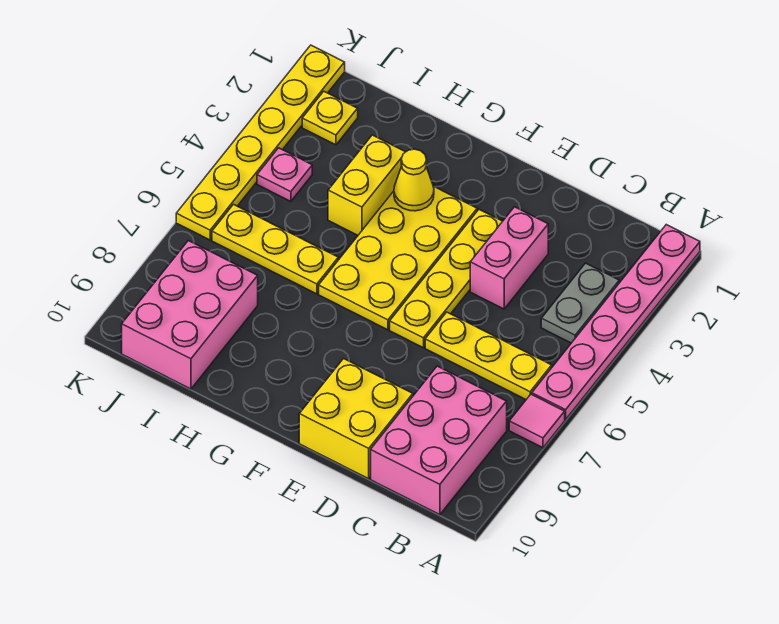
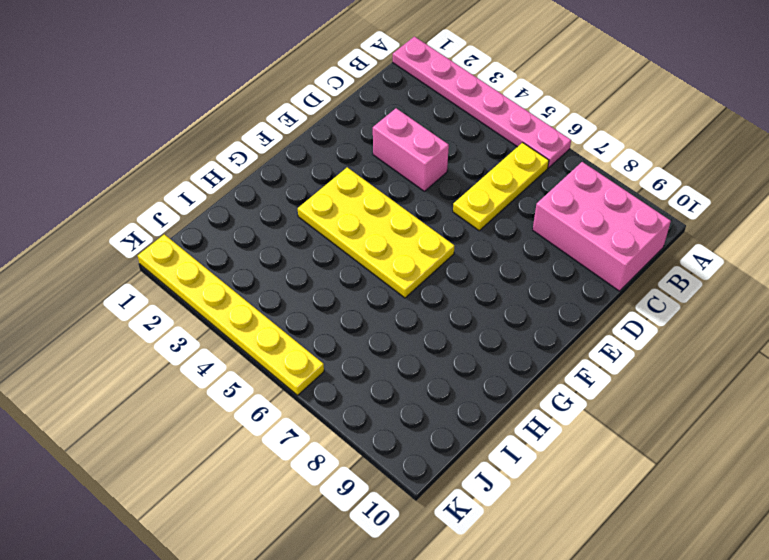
none -> pink 1x1 tile [509,394,565,448]
none -> grey 1x2 plate [541,263,619,343]
none -> yellow 2x2 brick [299,359,413,479]

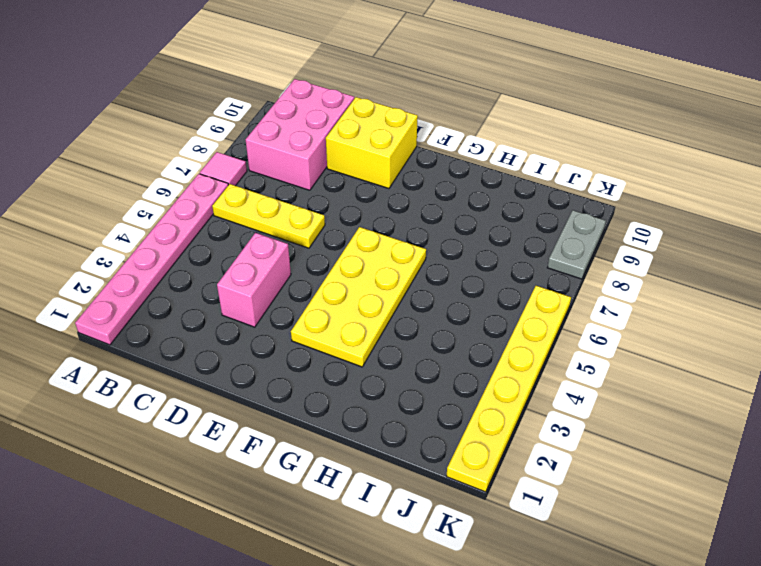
grey 1x2 plate [547,210,606,279] -> grey 1x2 plate moved to [541,263,619,343]
none -> yellow 1x4 plate [390,210,503,348]
none -> yellow 1x2 brick [328,135,405,235]
none -> yellow 1x3 plate [212,204,338,294]

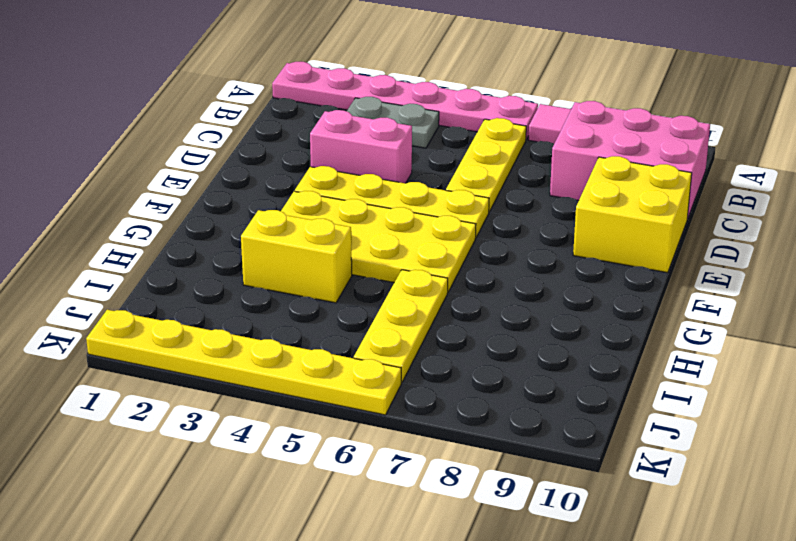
none -> pink 2x3 brick [122,241,258,389]
none -> yellow 1x1 plate [302,91,358,145]
none -> pink 1x1 plate [257,148,312,201]

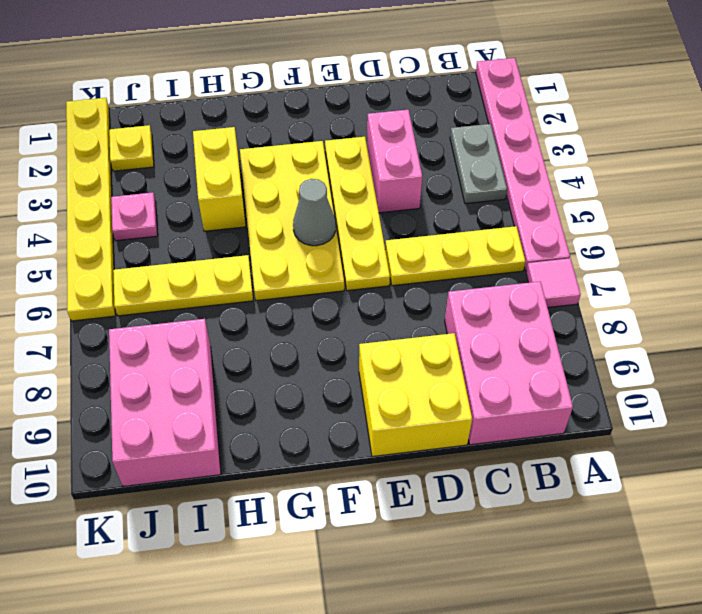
grey 1x1 cone [293,179,336,246] -> none
none -> yellow 1x1 cone [394,149,434,211]

